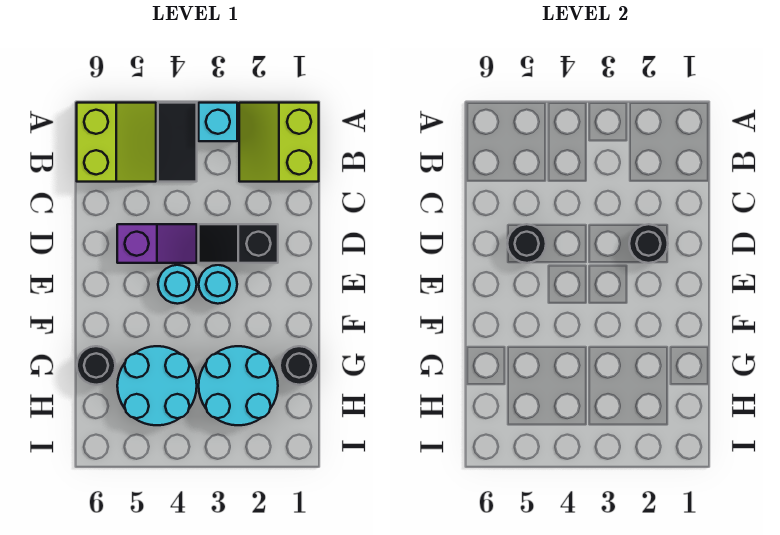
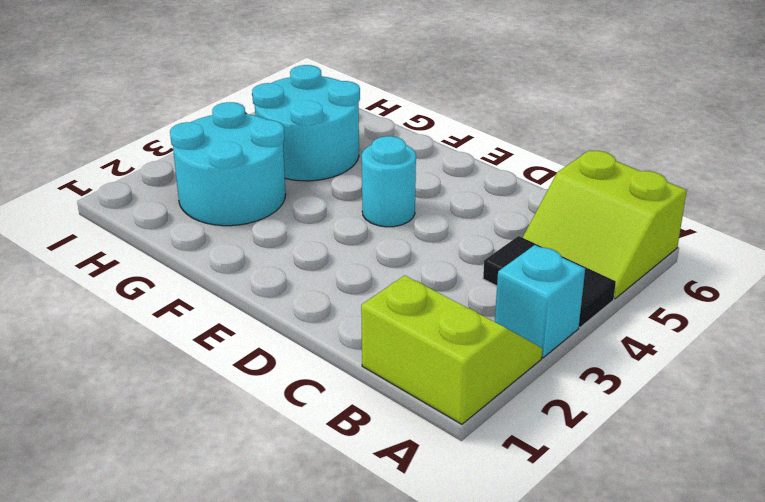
none -> black 1x2 slope [199,224,278,263]
none -> purple 1x2 slope [117,224,197,263]
none -> cyan 1x1 round brick [199,265,237,304]

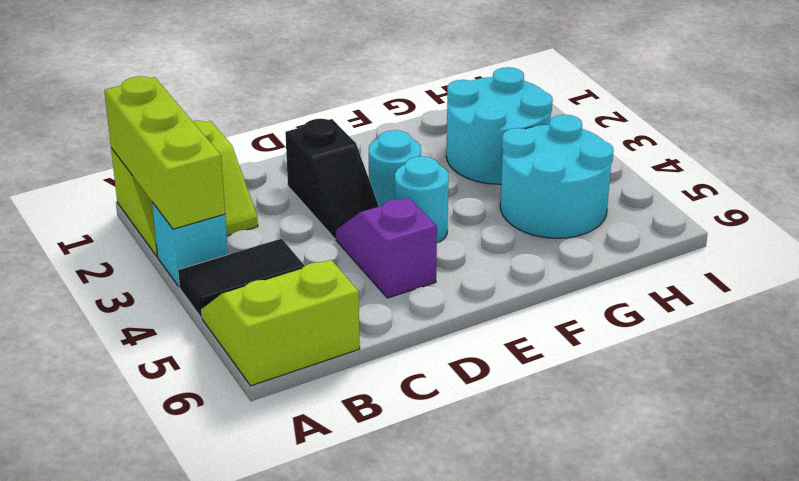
lime 1x3 brick [104,76,225,229] -> none
none -> black 1x1 round brick [280,346,318,385]
none -> black 1x1 round brick [77,346,115,385]
none -> black 1x1 round brick [629,224,668,263]

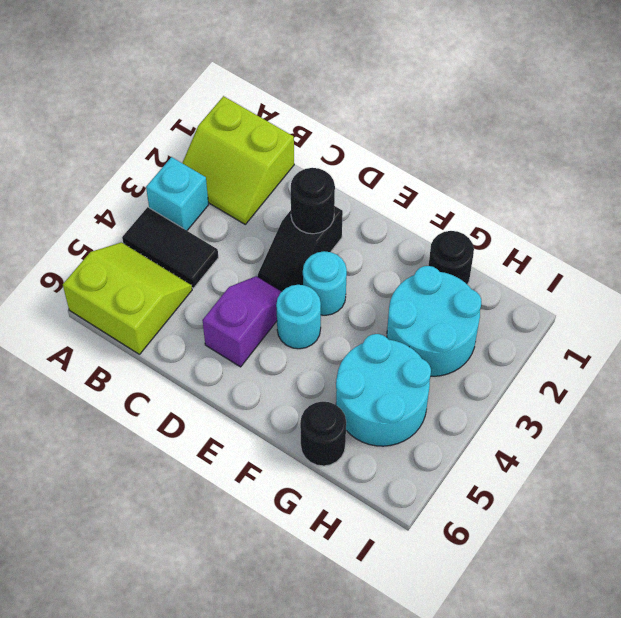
none -> black 1x1 round brick [507,224,546,263]

